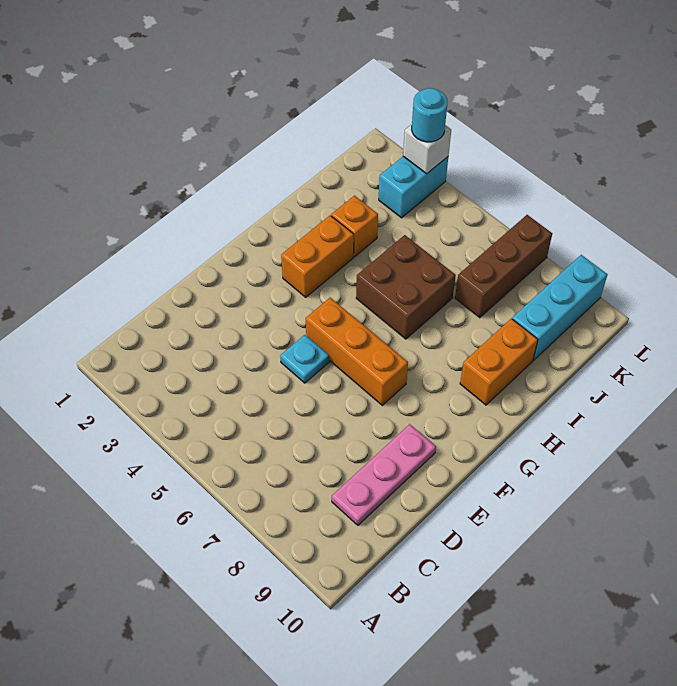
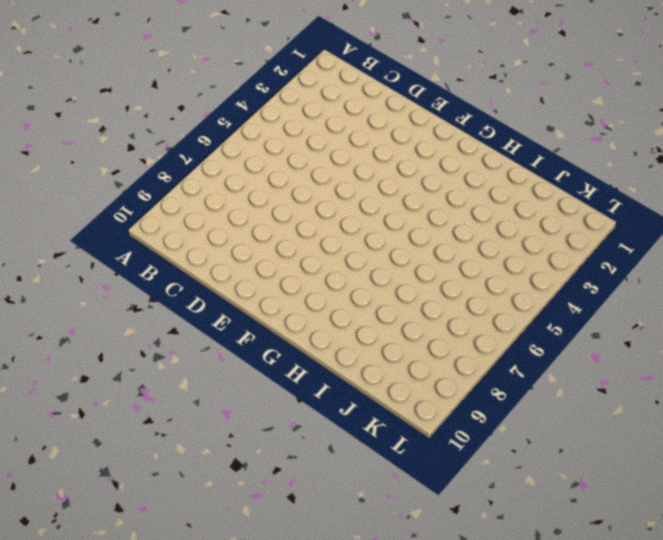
none -> pink 1x3 plate [332,424,436,525]
none -> cyan 1x1 plate [280,335,329,383]
none -> orange 1x3 brick [306,298,408,405]

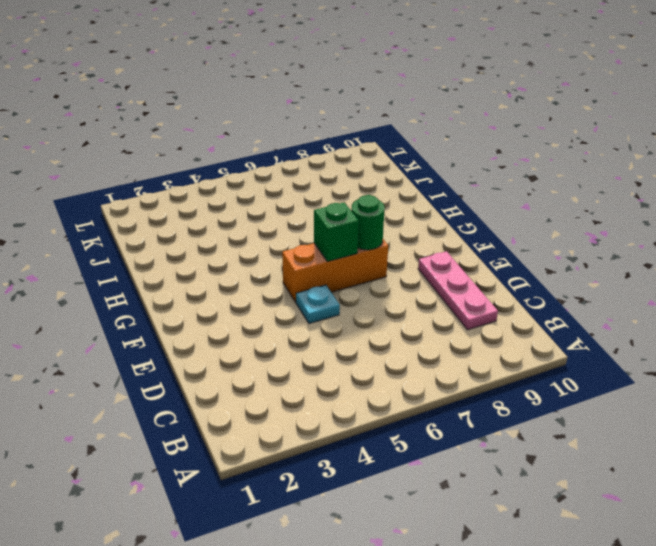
green 1x1 brick [314,202,359,262] -> none
green 1x1 round brick [352,195,385,250] -> none
none -> orange 1x2 brick [281,215,354,297]
none -> brown 2x2 brick [356,235,456,339]
none -> orange 1x2 brick [460,319,538,405]

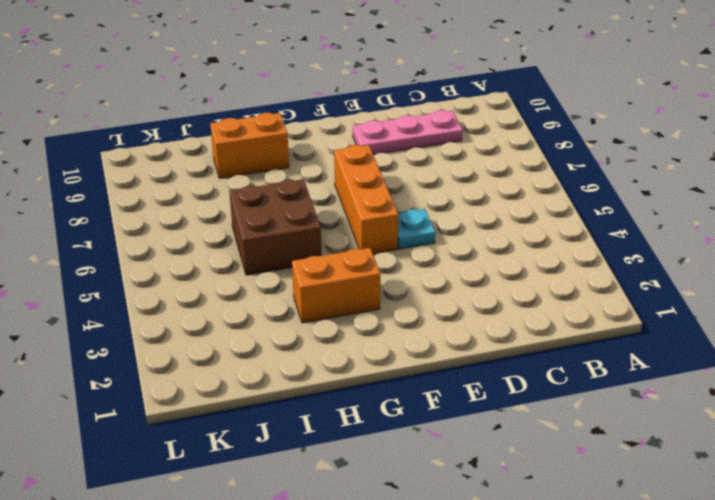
none -> orange 1x1 brick [331,196,378,257]
none -> brown 1x3 brick [455,215,552,318]
none -> cyan 1x3 brick [512,255,608,360]

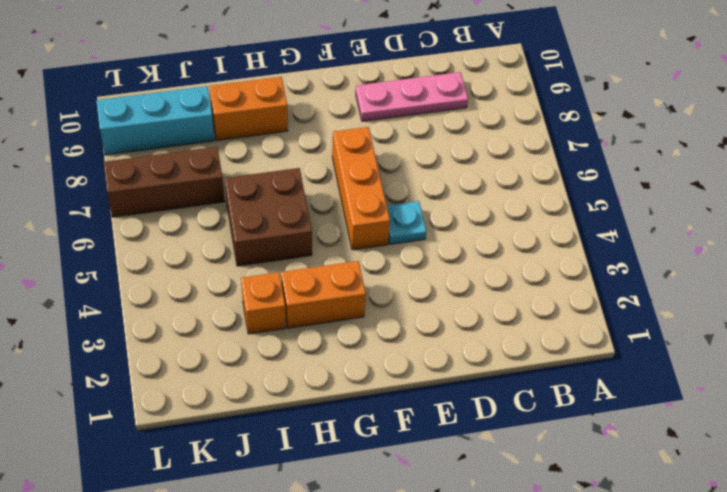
none -> cyan 1x2 brick [379,157,448,218]
none -> white 1x1 brick [403,124,451,174]
none -> cyan 1x1 round brick [412,88,447,142]

